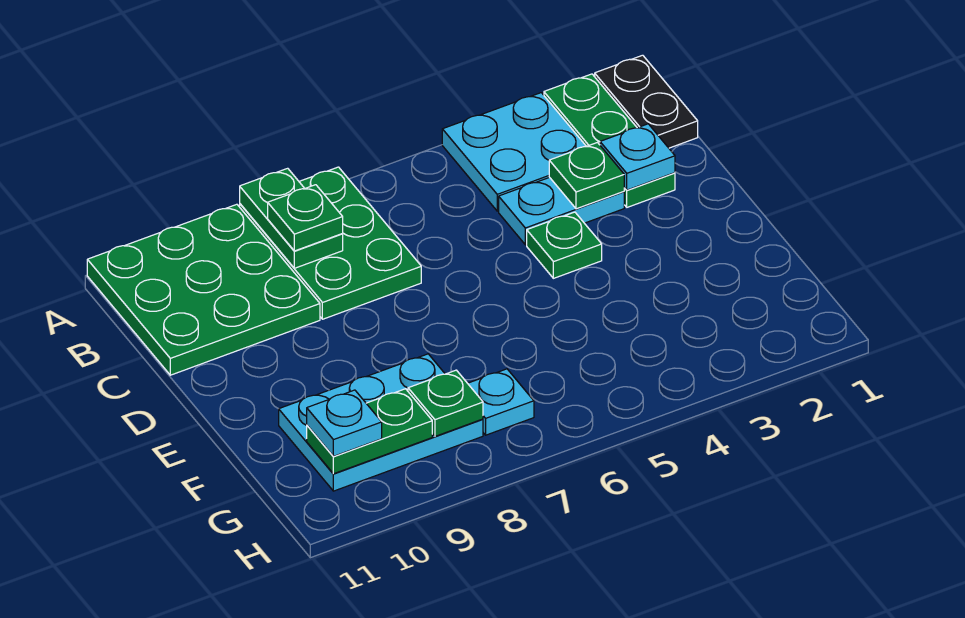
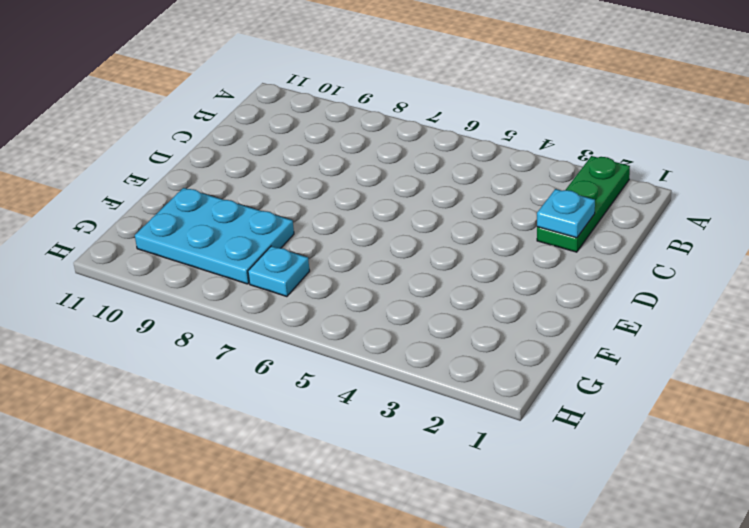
none -> black 1x2 plate [595,55,698,148]
none -> cyan 2x2 plate [442,93,586,211]
none -> green 2x3 plate [240,167,421,319]

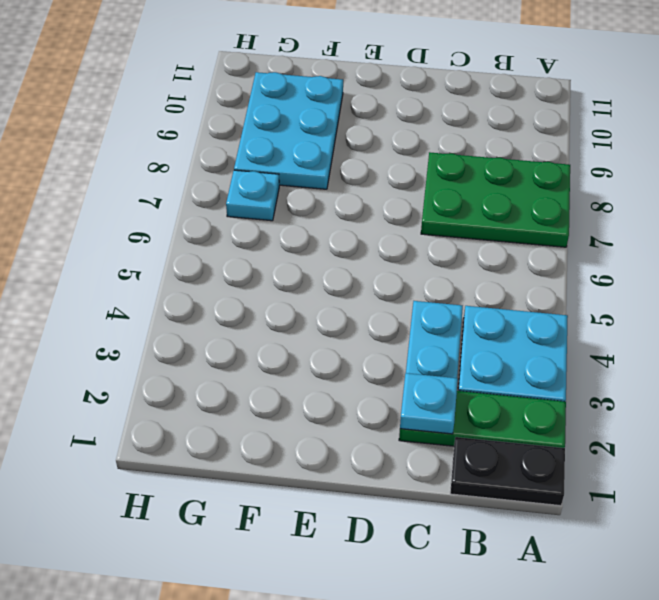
none -> green 3x3 plate [87,204,320,375]
none -> green 1x1 plate [527,212,602,278]
none -> green 1x2 plate [240,168,343,268]

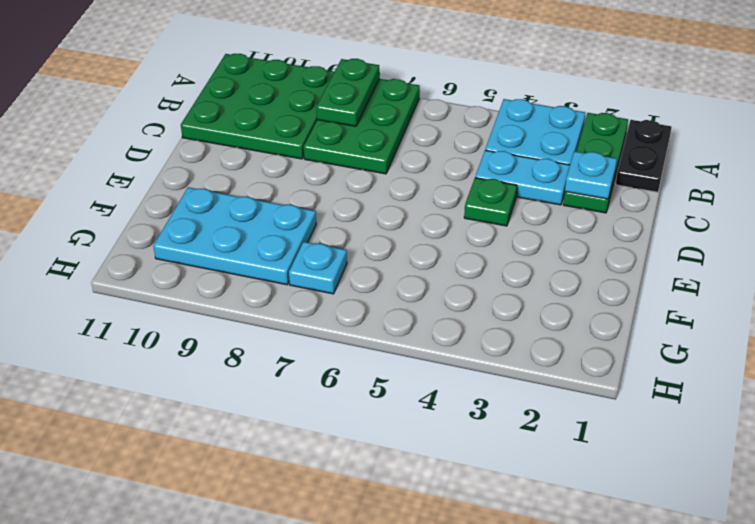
none -> green 1x1 plate [549,143,624,209]
none -> green 1x1 plate [408,370,483,436]
none -> green 1x2 plate [307,389,432,474]

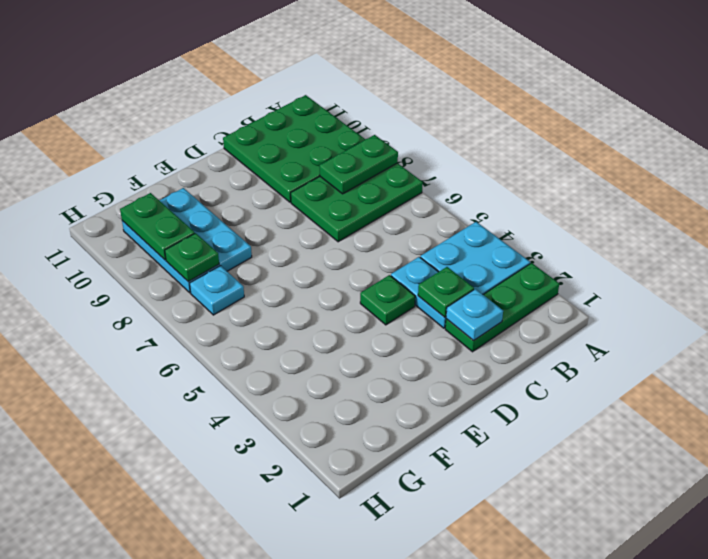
none -> black 1x2 plate [595,55,698,148]
none -> green 1x1 plate [268,185,343,251]
none -> cyan 1x1 plate [307,390,382,456]

